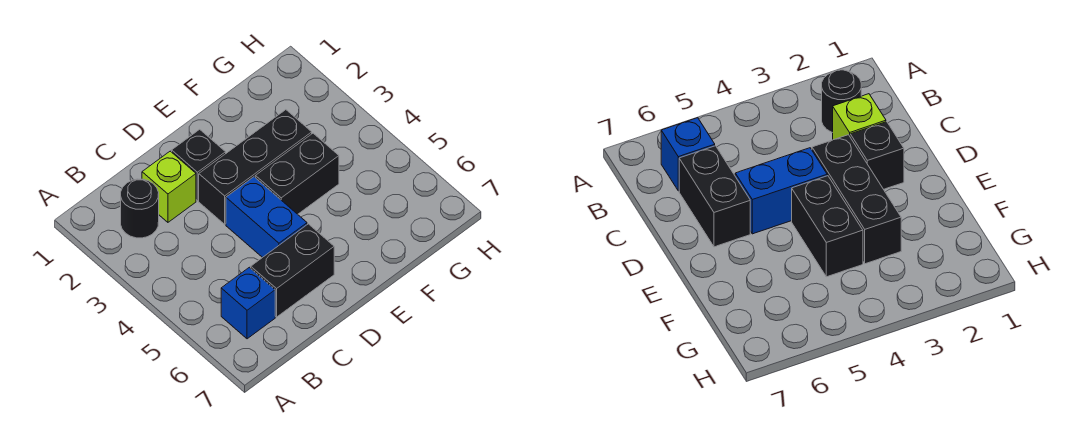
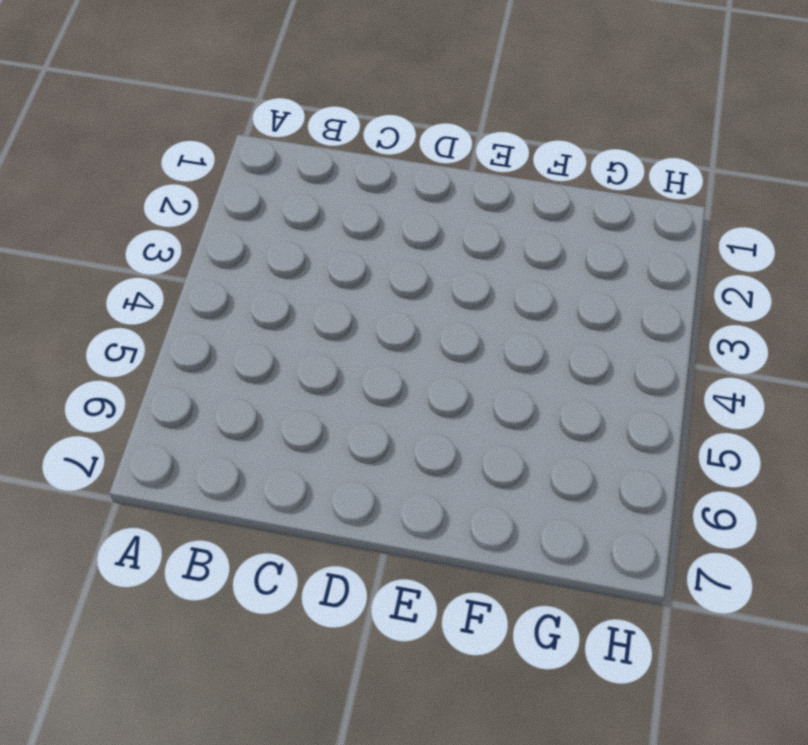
none -> black 1x1 round brick [121,179,159,238]
none -> blue 1x1 brick [221,267,275,339]

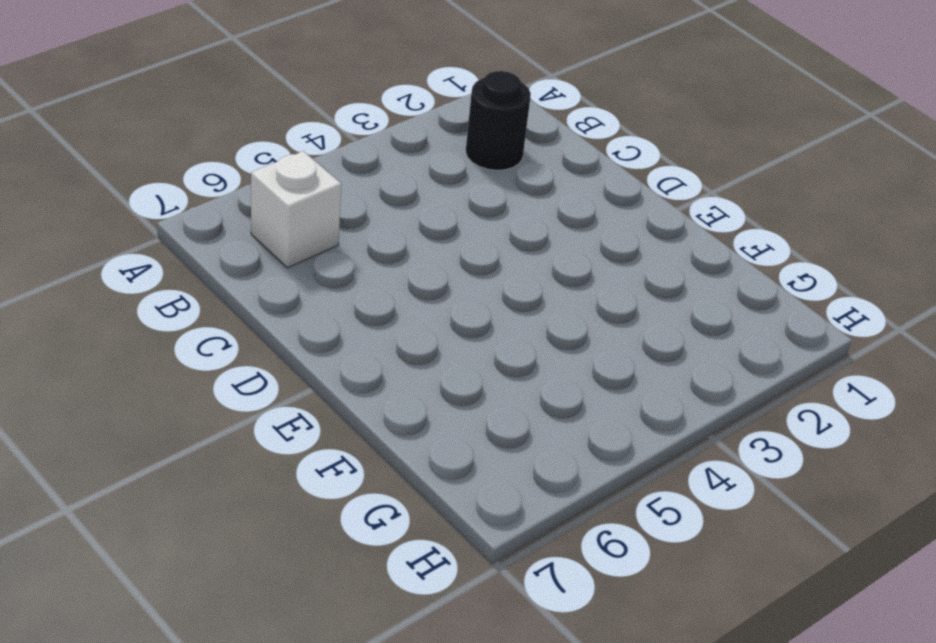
white 1x1 brick [251,151,341,268] -> blue 1x1 brick [221,267,275,339]
none -> lime 1x1 brick [142,151,196,222]
none -> black 1x2 brick [251,224,334,317]

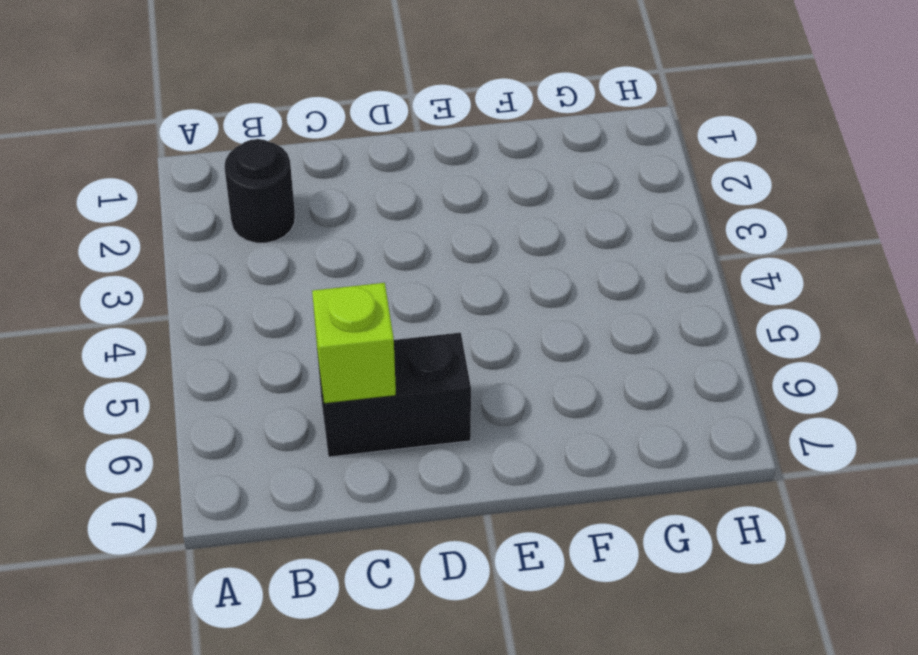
lime 1x1 brick [312,283,396,404] -> lime 1x1 brick moved to [142,151,196,222]
none -> blue 1x1 brick [221,267,275,339]
none -> black 1x1 brick [172,129,226,201]

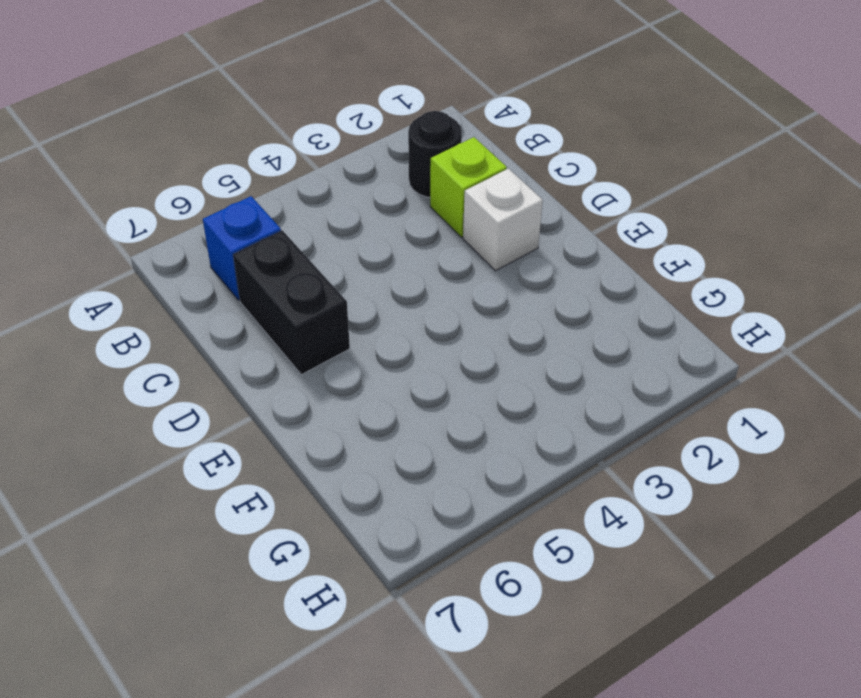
white 1x1 brick [463,169,543,271] -> black 1x1 brick [172,129,226,201]
none -> black 1x3 brick [199,110,312,224]
none -> blue 1x2 brick [226,177,307,258]

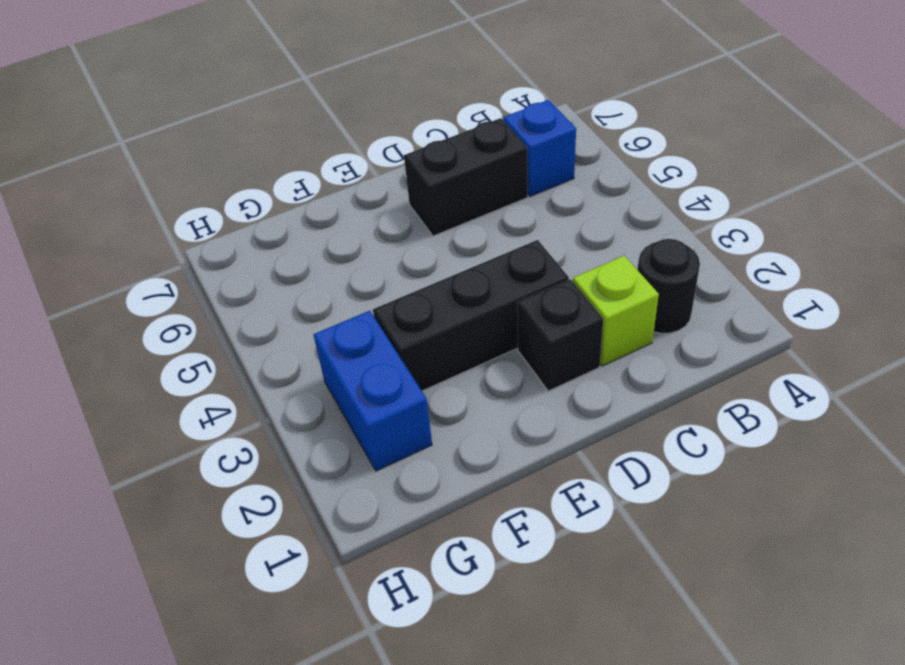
blue 1x2 brick [313,311,432,471] -> blue 1x2 brick moved to [226,177,307,258]
none -> black 1x2 brick [255,133,339,214]

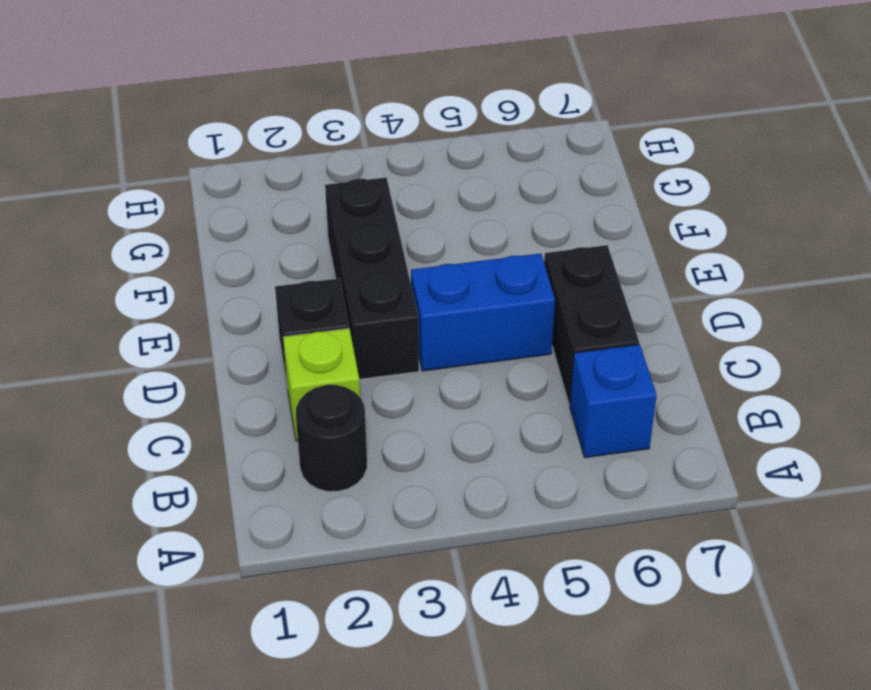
none -> black 1x2 brick [255,133,339,214]

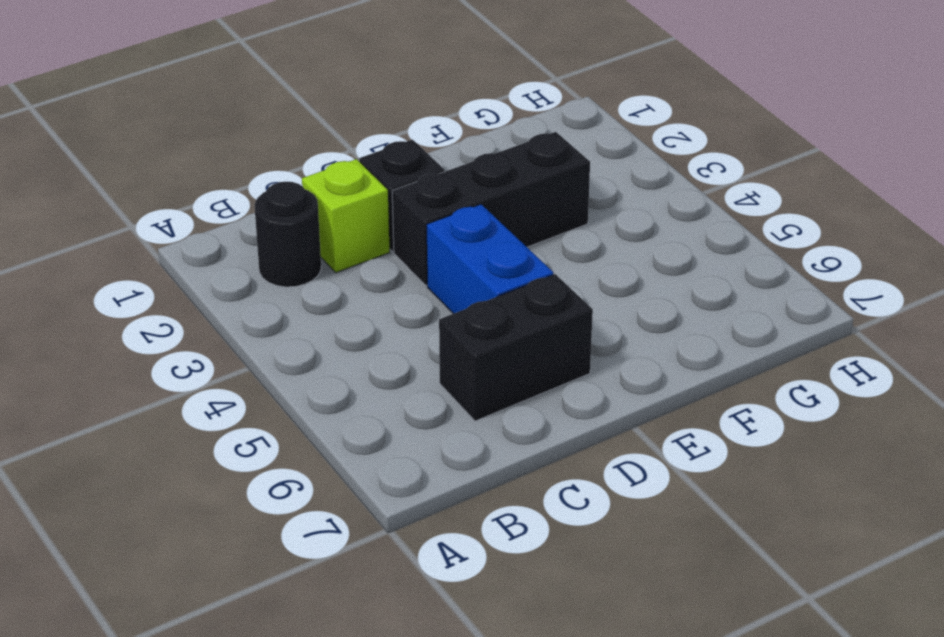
none -> blue 1x1 brick [221,267,275,339]
none -> black 1x2 brick [255,133,339,214]

